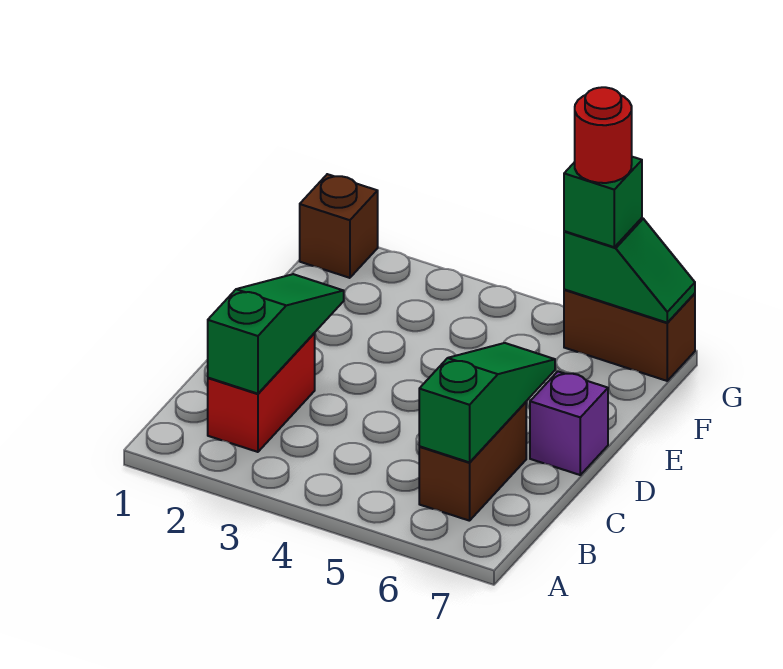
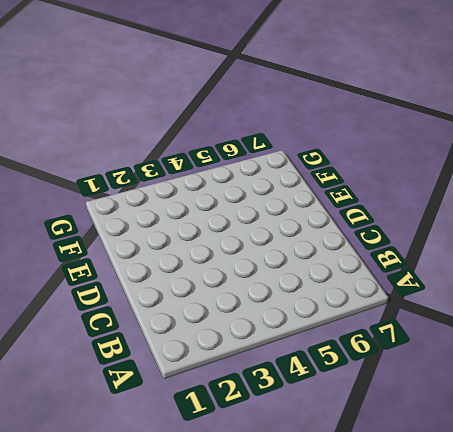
none -> red 1x2 brick [208,333,315,452]
none -> brown 1x2 brick [419,402,526,521]

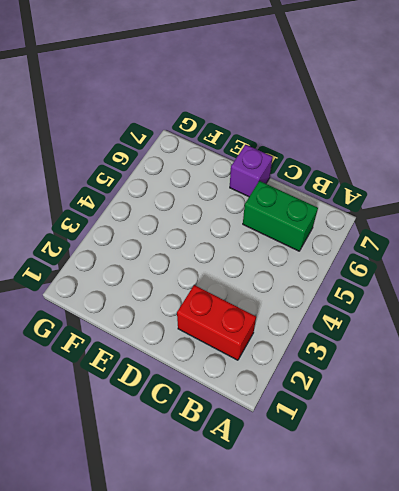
green 1x2 brick [243,181,318,251] -> brown 1x2 brick [419,402,526,521]
none -> brown 1x1 brick [300,174,378,278]
none -> brown 1x2 brick [564,290,695,381]

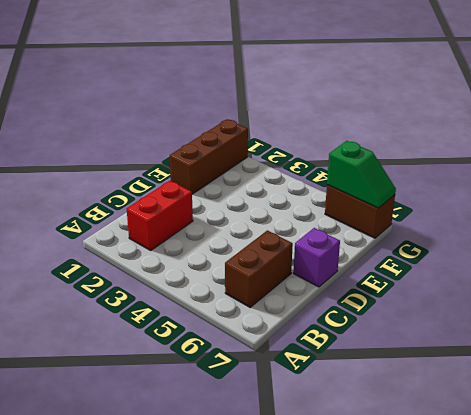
brown 1x3 brick [170,119,248,194] -> brown 1x1 brick [300,174,378,278]
none -> green 1x3 slope [208,274,344,394]
none -> green 1x3 slope [419,343,555,462]

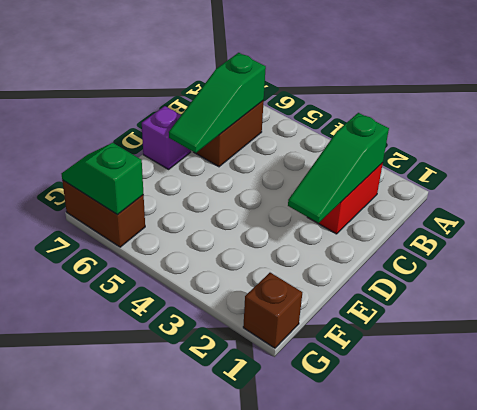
none -> green 1x1 brick [564,157,642,247]
none -> red 1x1 round brick [575,87,632,183]

